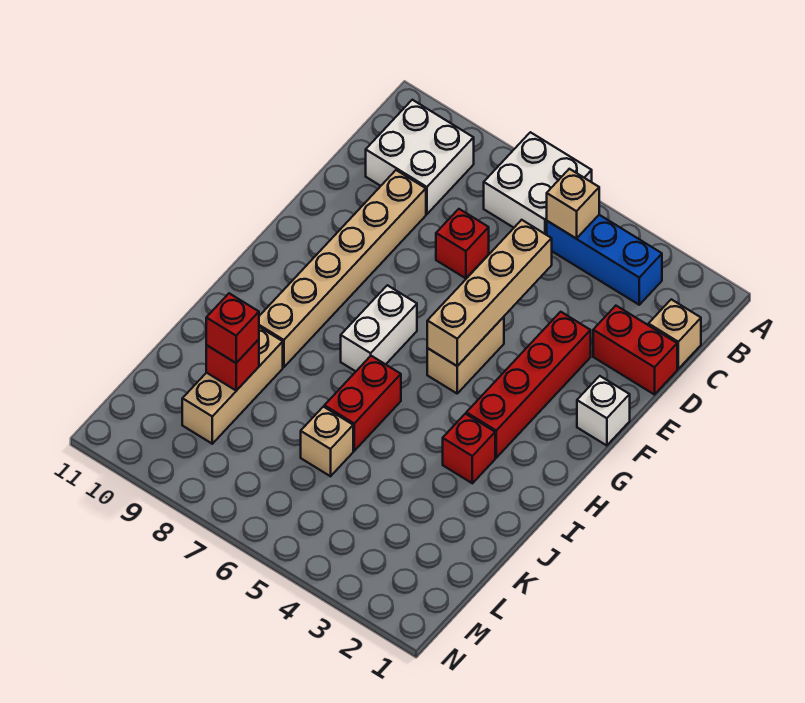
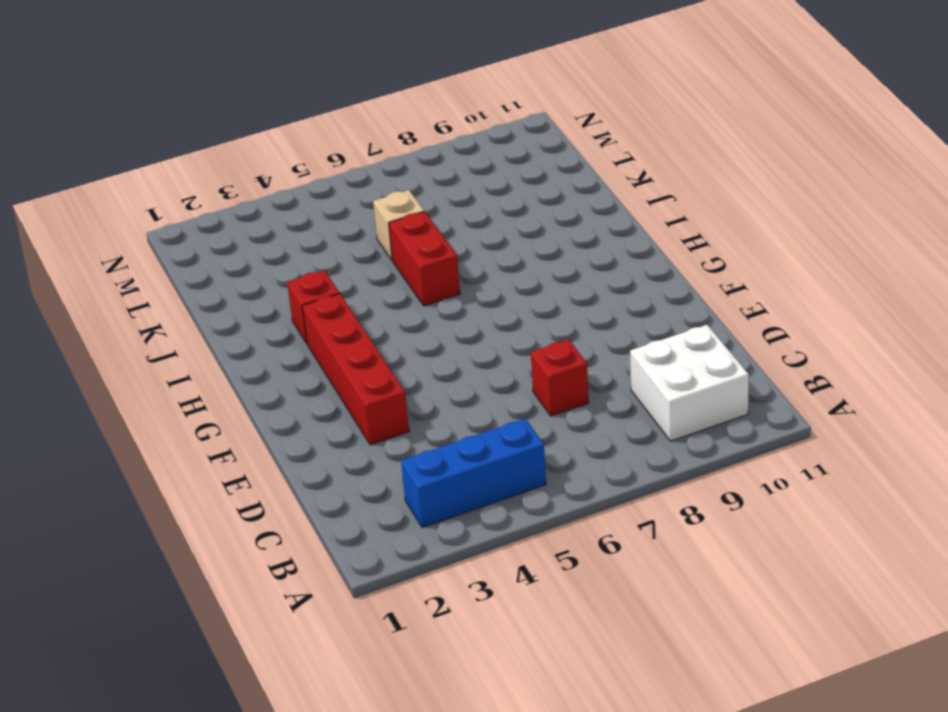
none -> white 2x2 brick [484,132,592,235]
none -> tan 1x1 brick [648,299,701,369]
none -> red 1x2 brick [593,306,677,395]

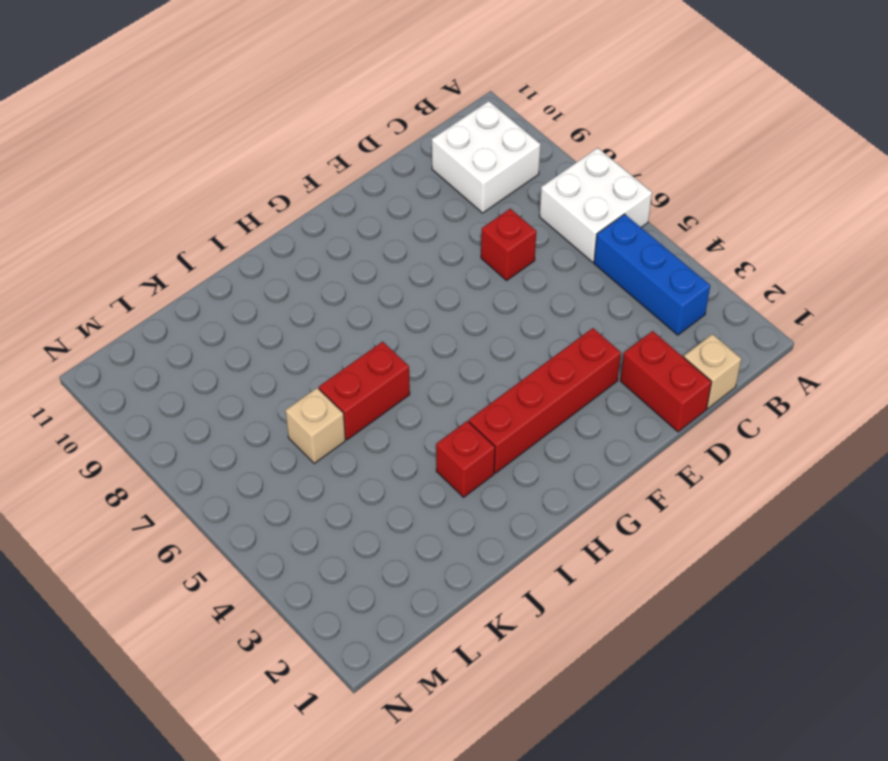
none -> tan 1x6 brick [259,170,426,367]
none -> white 1x1 brick [577,376,630,446]
none -> tan 1x2 brick [427,317,504,393]

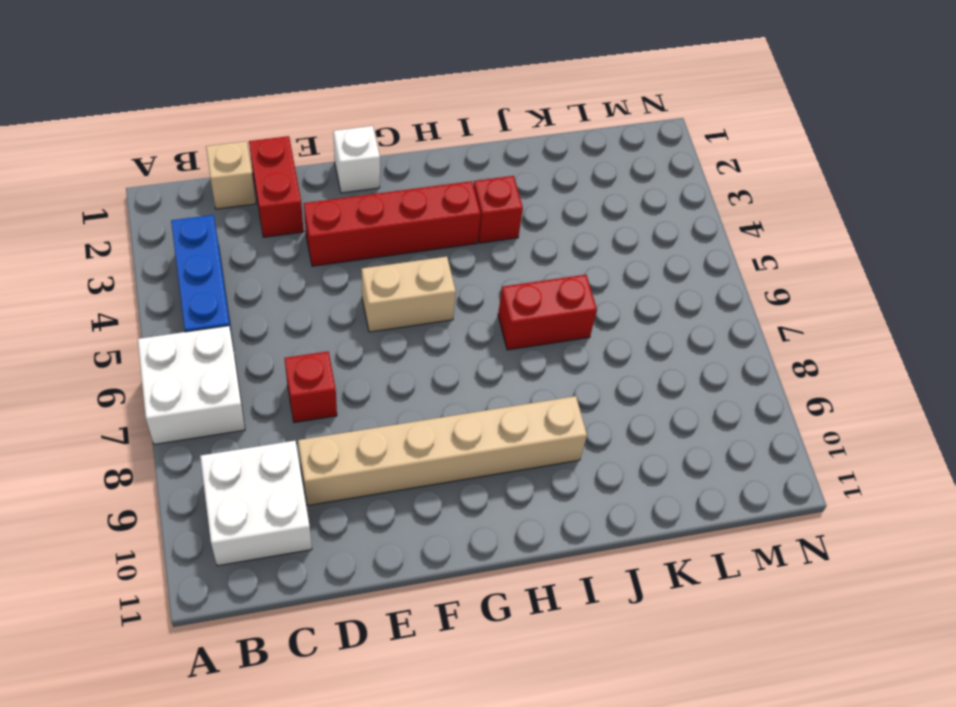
none -> white 1x2 brick [341,285,417,371]
none -> tan 1x3 brick [182,327,283,444]
none -> tan 1x1 brick [301,407,353,476]

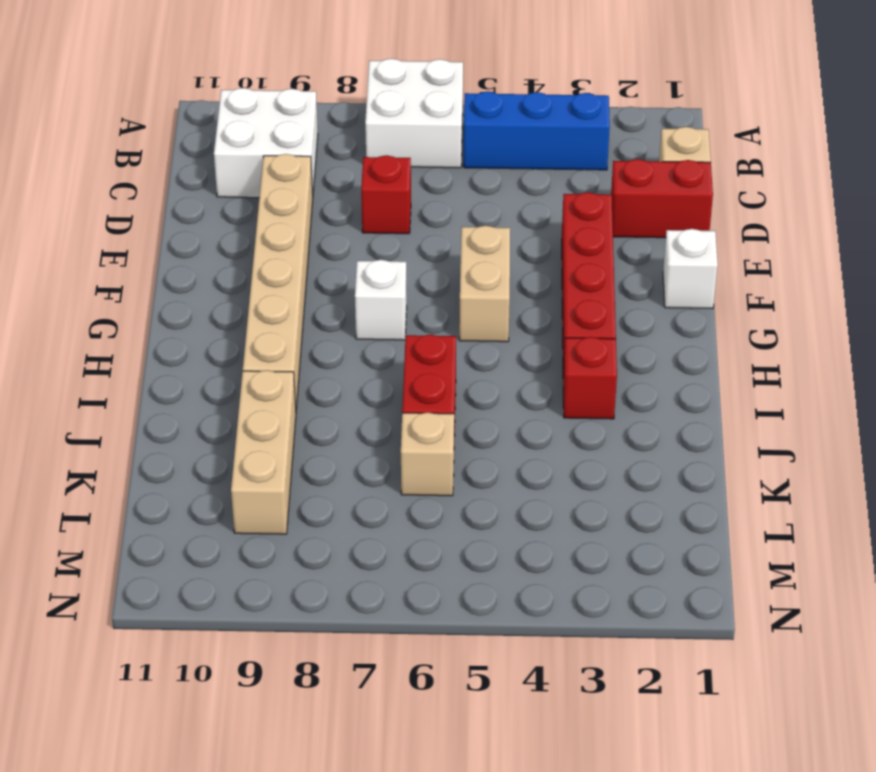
white 1x1 brick [355,260,407,340] -> white 1x2 brick [341,285,417,371]
none -> tan 1x1 brick [547,169,599,238]
none -> tan 1x4 brick [427,220,552,366]
none -> red 1x1 brick [206,339,259,391]

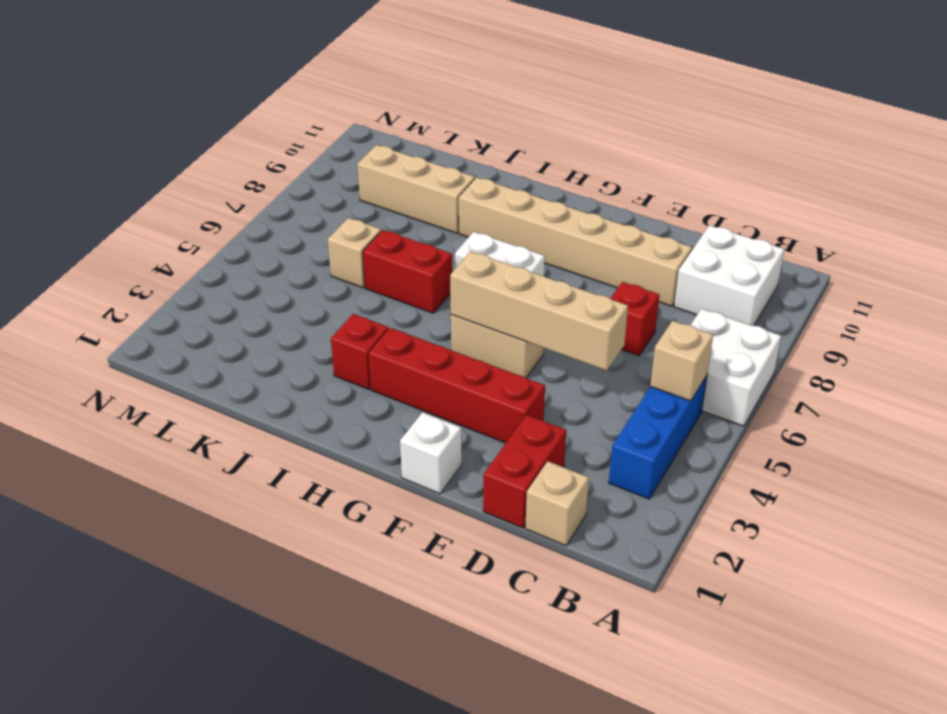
none -> red 1x1 brick [206,339,259,391]
none -> red 1x1 brick [206,293,259,363]

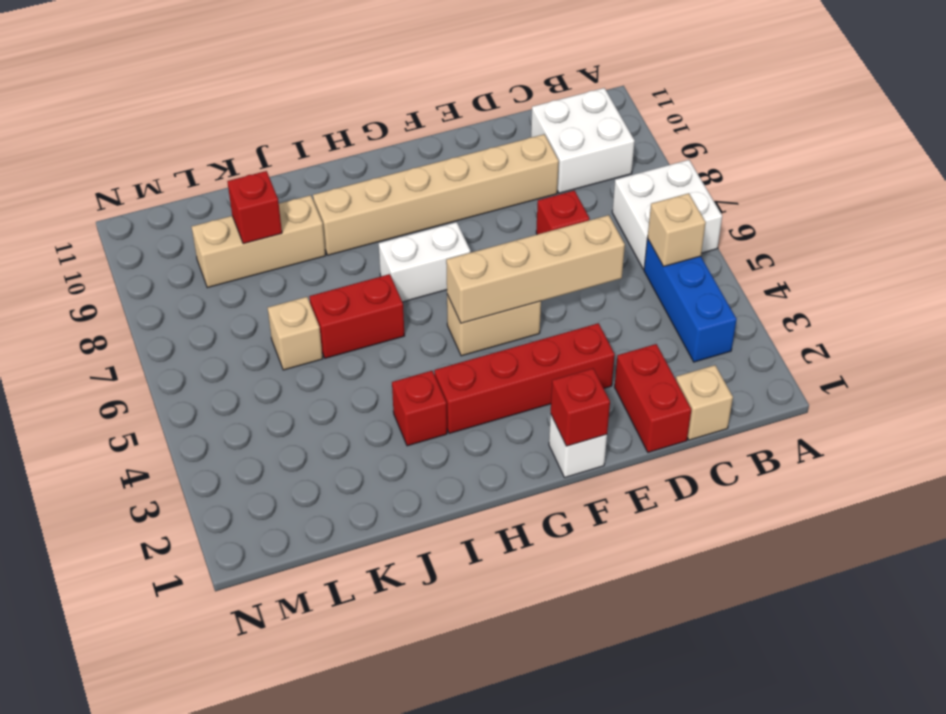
red 1x1 brick [551,368,610,446] -> red 1x1 brick moved to [206,293,259,363]

